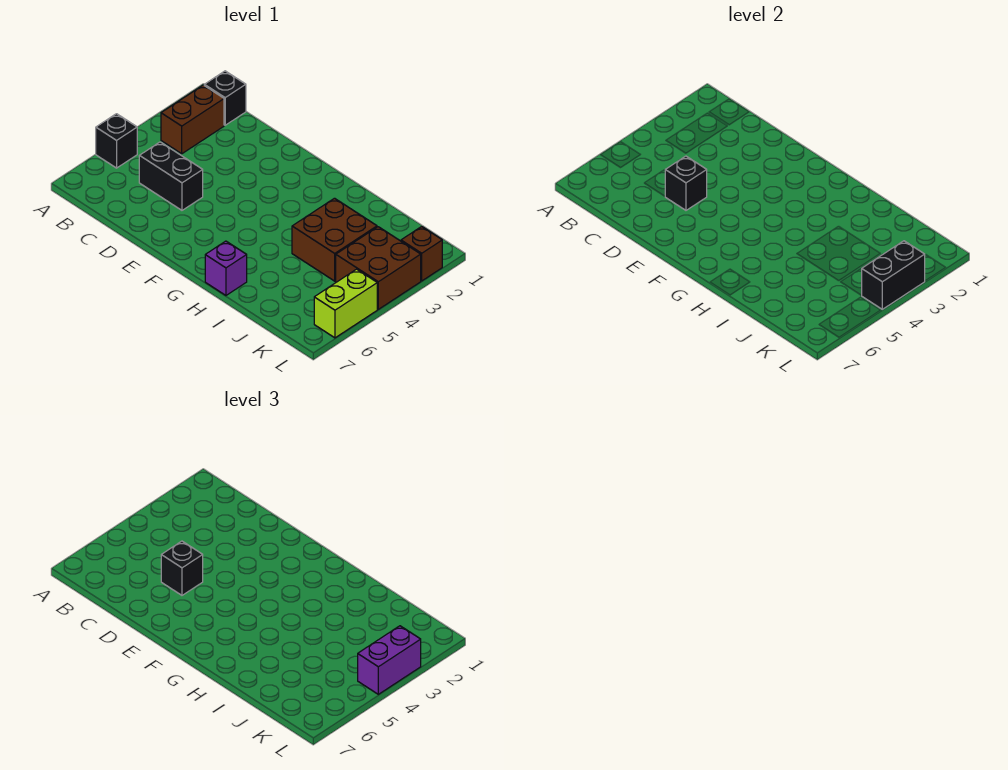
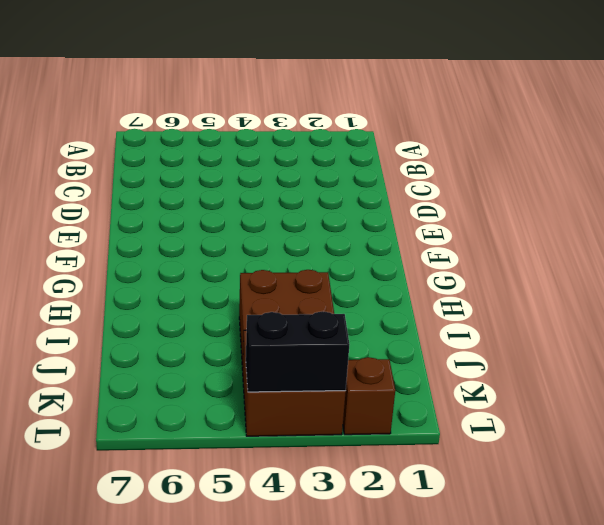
none -> black 1x1 brick [96,114,137,168]
none -> black 1x1 brick [204,71,246,125]
none -> brown 1x2 brick [161,85,224,154]

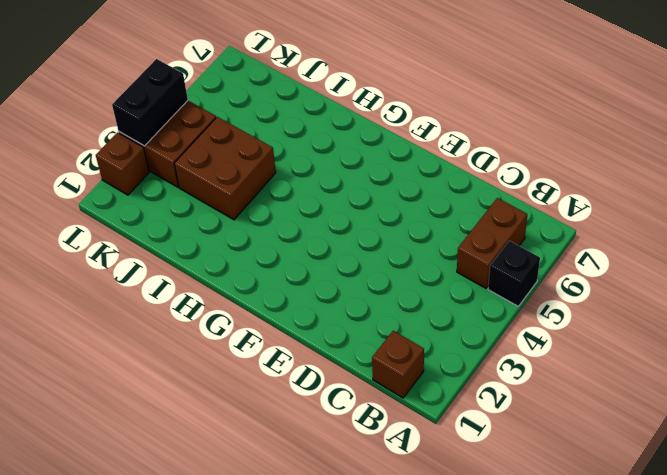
brown 1x1 brick [372,331,424,398] -> black 1x1 brick [204,71,246,125]
brown 1x2 brick [457,198,527,289] -> brown 1x2 brick moved to [161,85,224,154]
none -> black 1x2 brick [139,142,203,210]
none -> purple 1x1 brick [205,241,247,295]
none -> lime 1x2 brick [314,269,377,338]

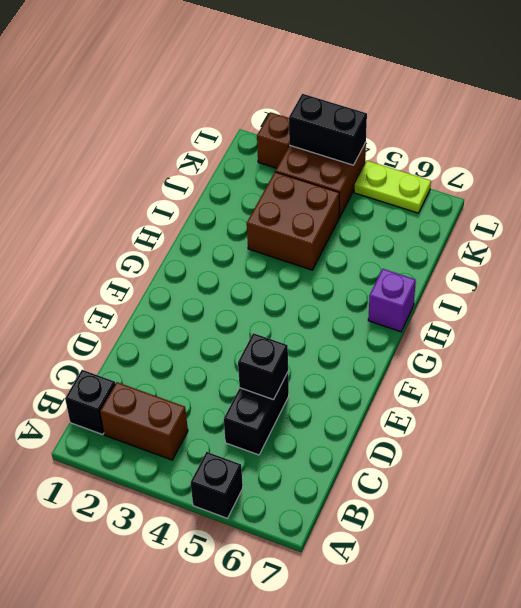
lime 1x2 plate [354,161,431,213] -> lime 1x2 brick [314,269,377,338]
none -> black 1x1 brick [161,541,203,595]
none -> purple 1x2 brick [358,626,421,694]

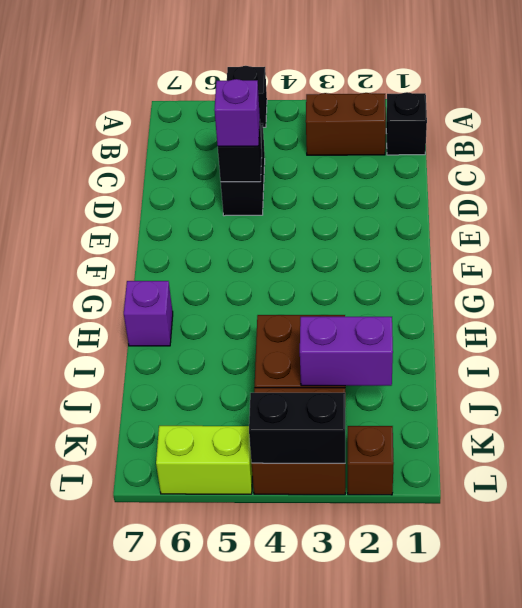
purple 1x1 brick [214,79,260,146] -> black 1x1 brick [161,541,203,595]
purple 1x2 brick [300,317,393,386] -> purple 1x2 brick moved to [358,626,421,694]

